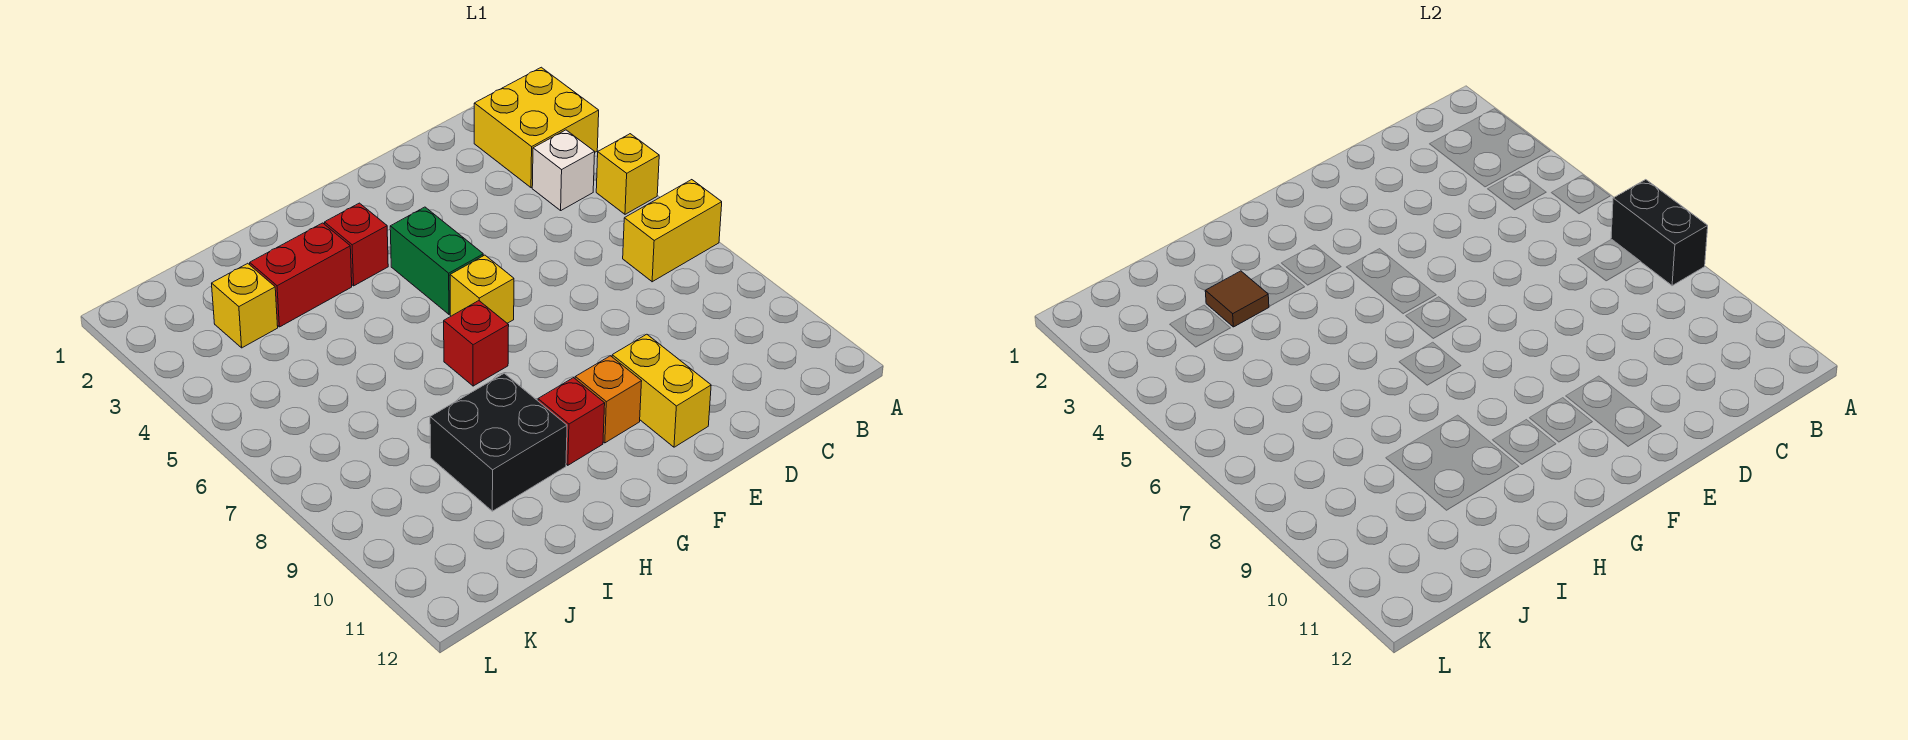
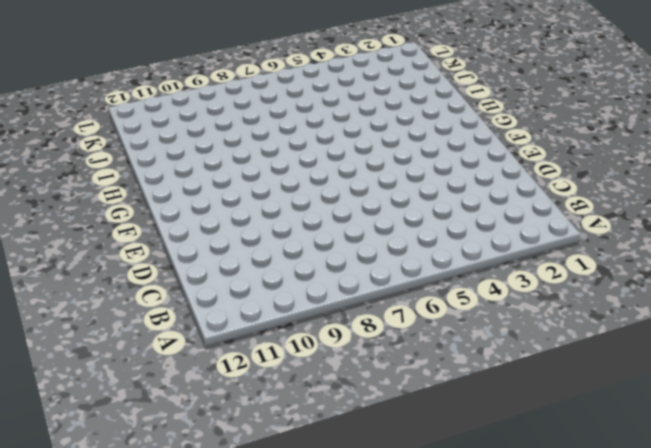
none -> yellow 2x2 brick [474,67,599,188]
none -> yellow 1x1 brick [596,134,659,214]
none -> yellow 1x2 brick [623,180,722,282]

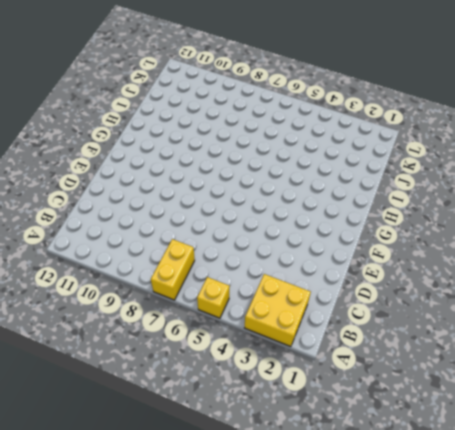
none -> white 1x1 brick [532,130,595,210]
none -> yellow 1x2 brick [612,334,711,447]
none -> green 1x2 brick [390,207,483,314]

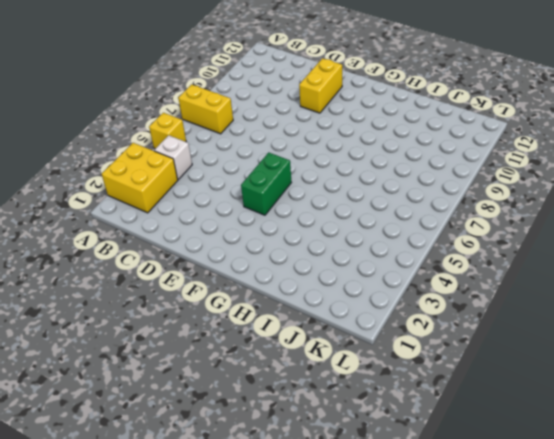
none -> yellow 1x1 brick [450,255,514,323]
none -> orange 1x1 brick [575,356,642,443]
none -> red 1x1 brick [324,203,388,286]

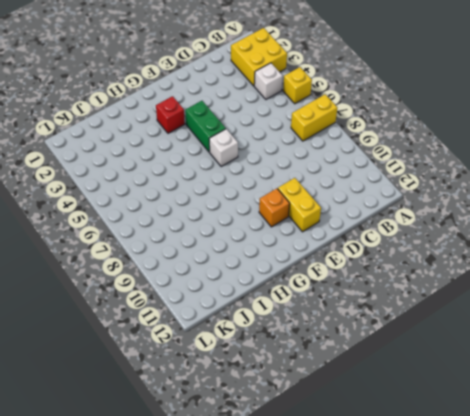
white 1x1 brick [209,129,238,167] -> yellow 1x1 brick [450,255,514,323]
none -> red 1x1 brick [444,301,509,386]
none -> red 1x1 brick [538,378,605,465]
none -> red 1x2 brick [250,223,352,327]

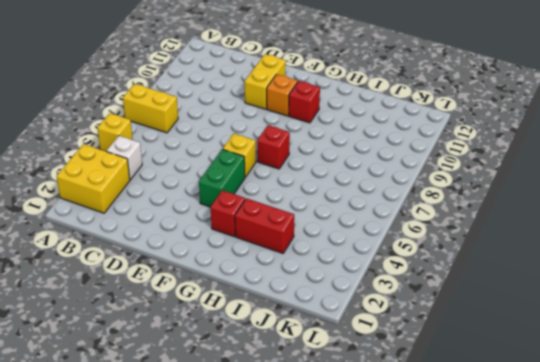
none -> black 2x2 brick [430,373,567,511]
none -> yellow 1x1 brick [212,263,278,348]
none -> black 1x2 brick [1611,180,1708,286]

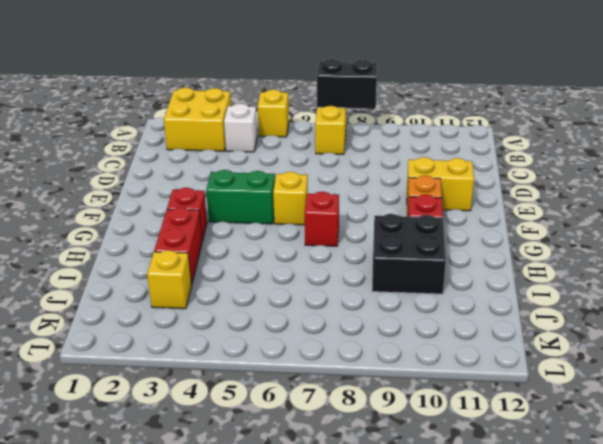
none -> brown 1x1 tile [1205,271,1269,327]

